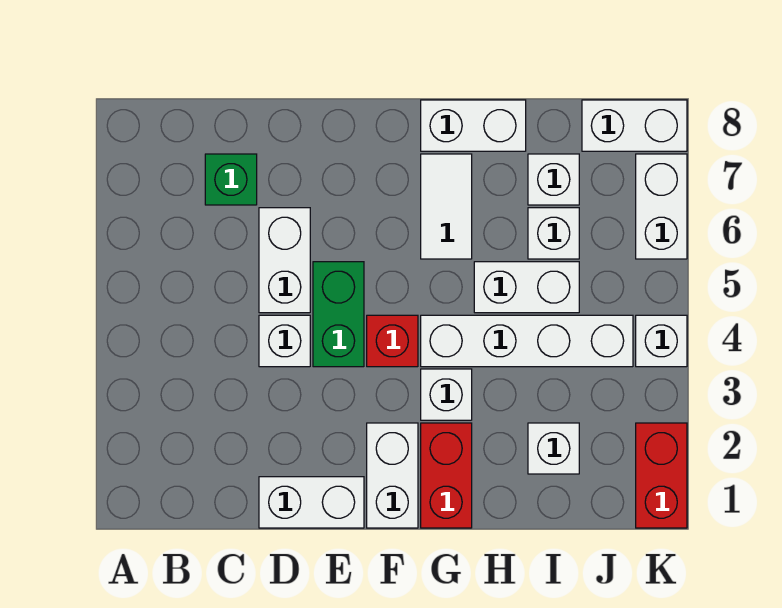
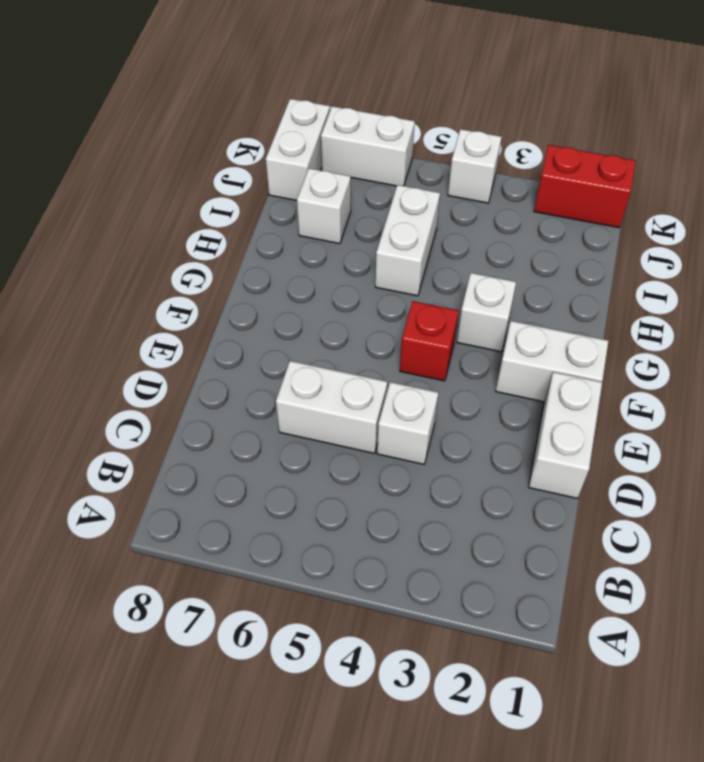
none -> green 1x1 brick [205,154,257,205]
none -> green 1x2 brick [313,262,364,367]
none -> red 1x2 brick [421,423,472,528]

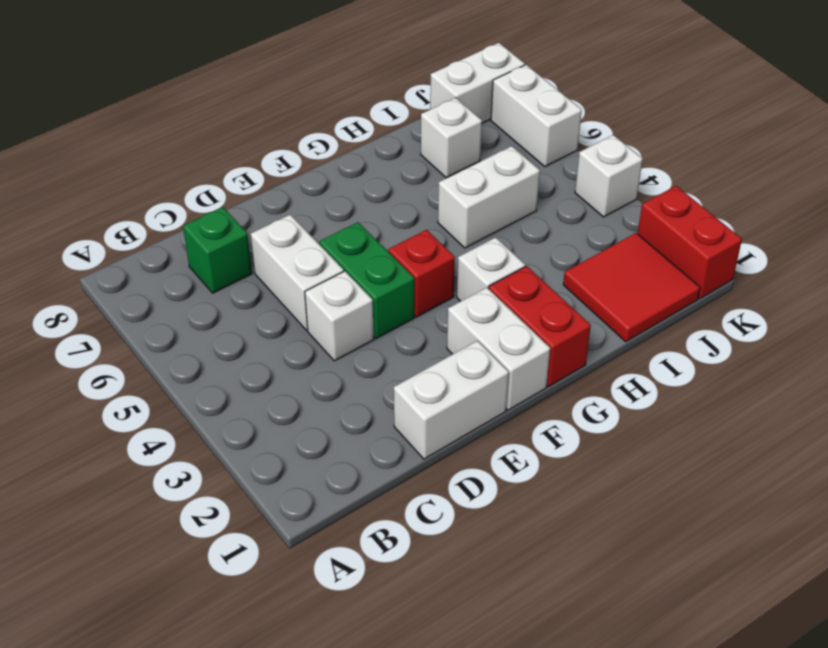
red 2x2 tile [563,233,700,342] -> white 1x1 brick [528,423,579,474]
none -> white 1x4 brick [421,315,633,367]
none -> white 1x2 tile [421,154,472,259]
none -> white 1x2 brick [421,100,526,151]

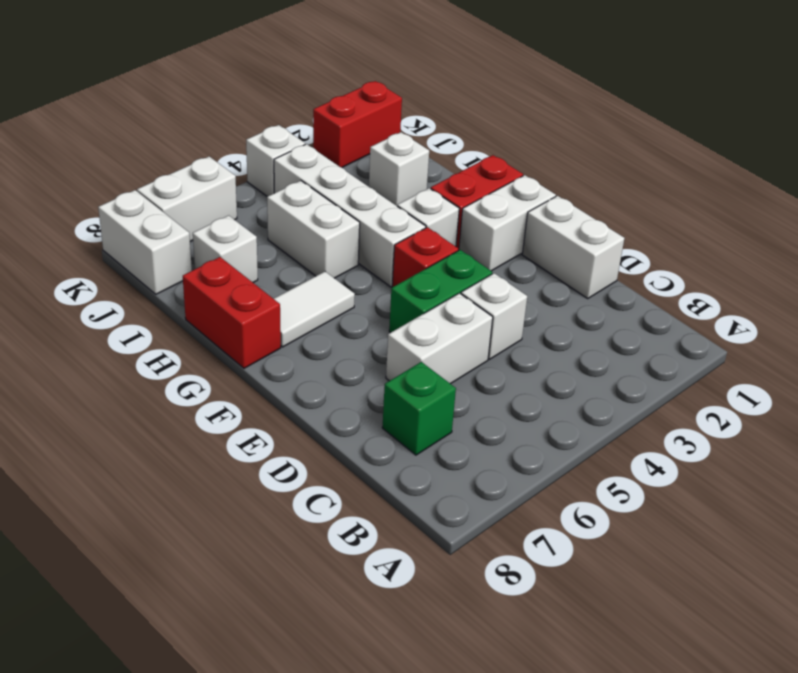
red 1x2 brick [183,257,281,368] -> white 1x2 brick [421,100,526,151]
none -> white 1x1 brick [528,208,579,259]

